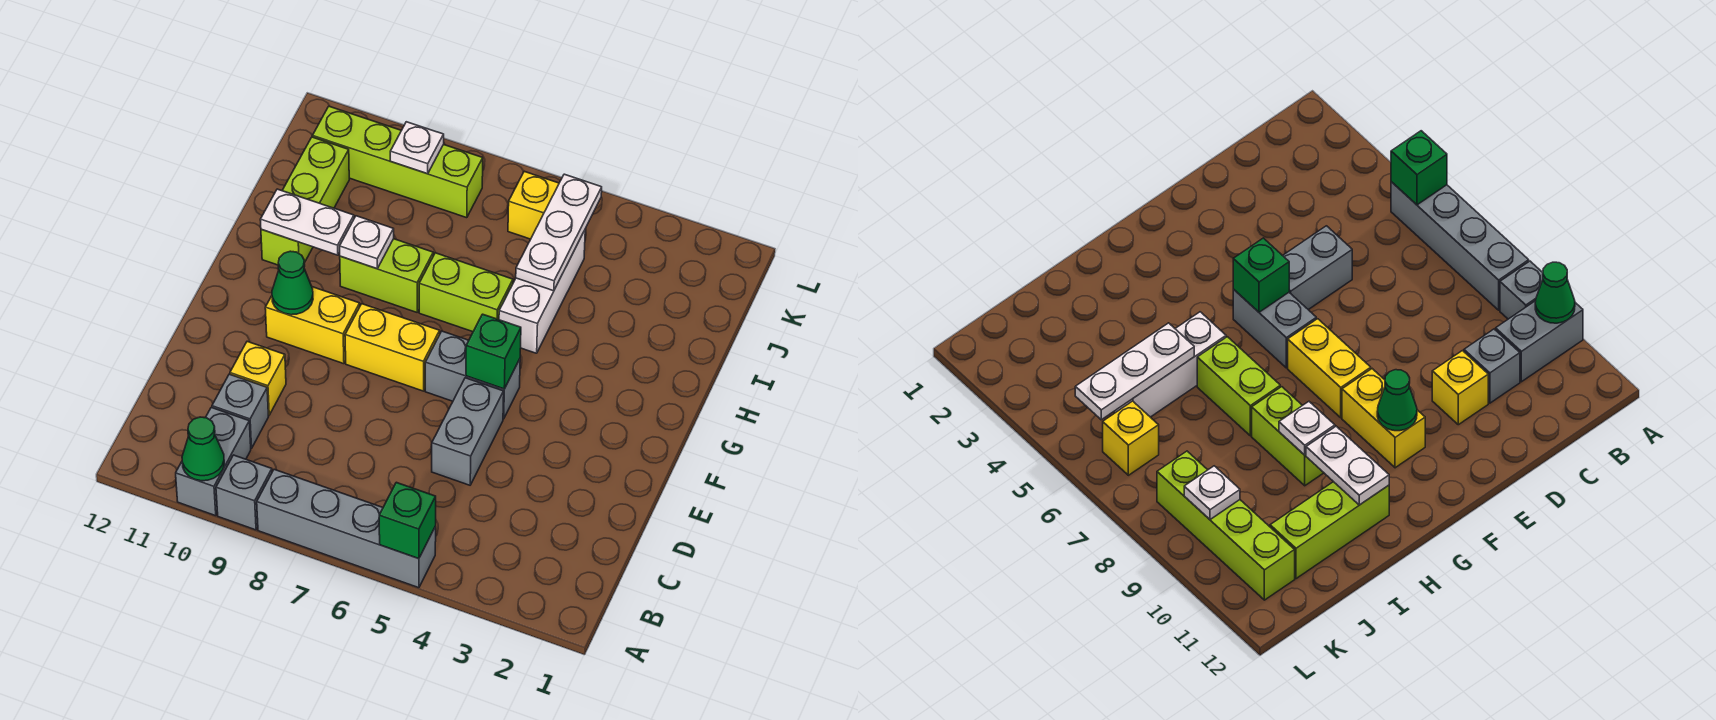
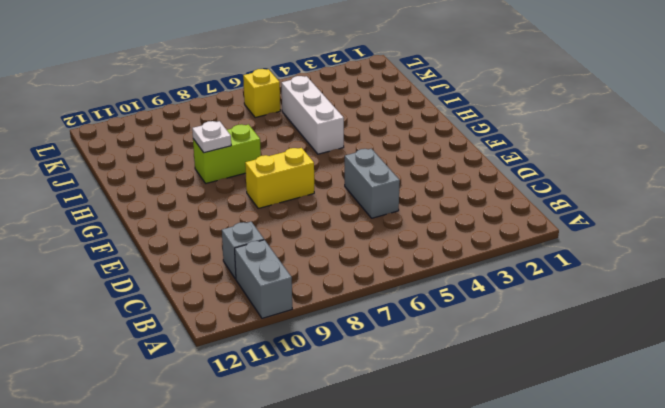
none -> grey 1x4 brick [257,469,436,588]
none -> grey 1x1 brick [216,455,272,530]
none -> yellow 1x1 brick [230,341,286,415]

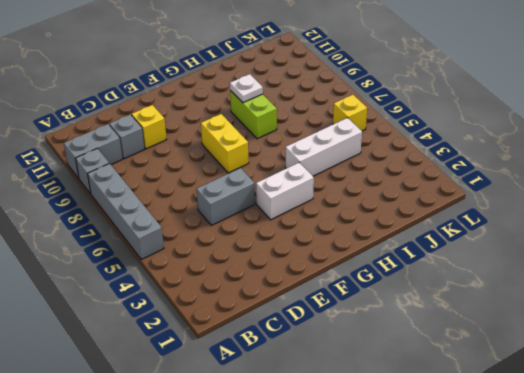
white 1x2 brick [256,163,314,220] -> none
none -> grey 1x2 brick [425,331,520,419]
none -> yellow 1x2 brick [265,287,360,364]
none -> lime 1x2 brick [419,253,513,332]

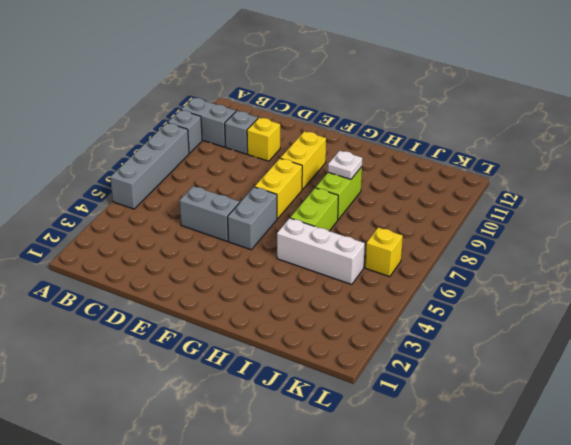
none -> lime 1x3 brick [261,137,349,265]
none -> lime 1x4 brick [312,106,483,218]
none -> green 1x1 brick [379,482,436,559]

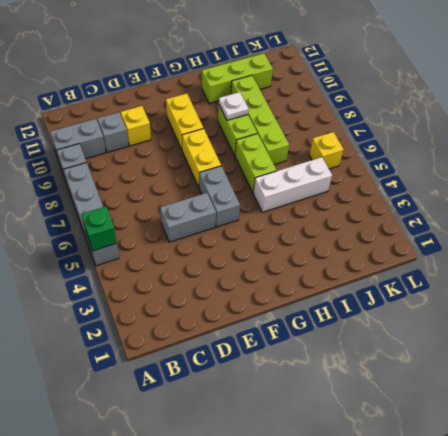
lime 1x4 brick [231,75,289,165] -> lime 1x4 brick moved to [312,106,483,218]
none -> green 1x1 cone [182,417,224,481]
none -> green 1x1 brick [466,314,521,389]
none -> green 1x1 cone [272,251,313,315]

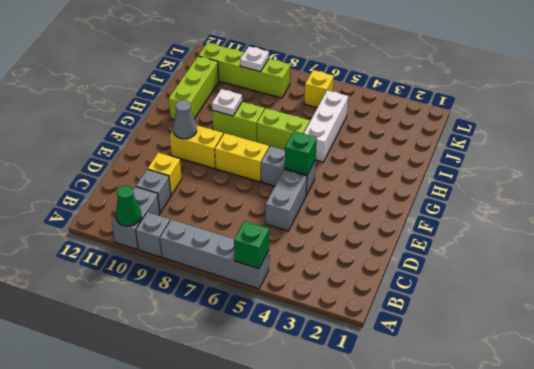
grey 1x1 cone [173,100,197,139] -> green 1x1 cone [272,251,313,315]
none -> white 1x2 plate [260,189,354,255]
none -> white 1x3 plate [516,174,602,291]

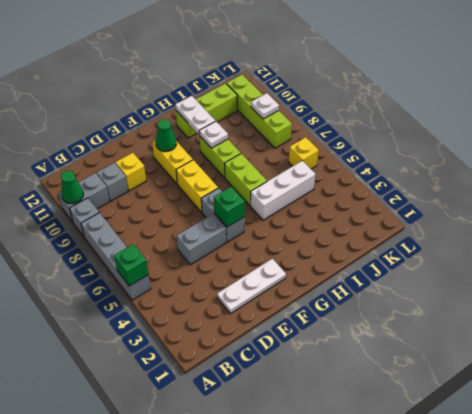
white 1x3 plate [217,259,286,314] -> white 1x3 plate moved to [516,174,602,291]

